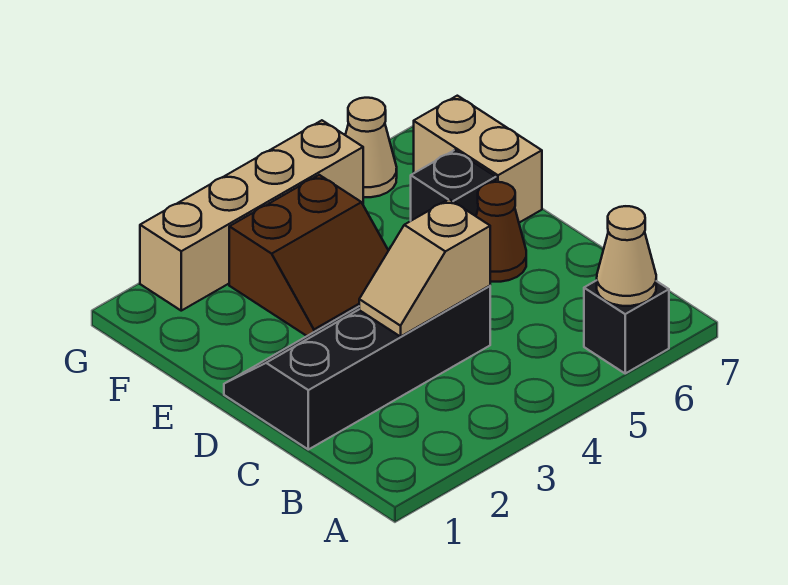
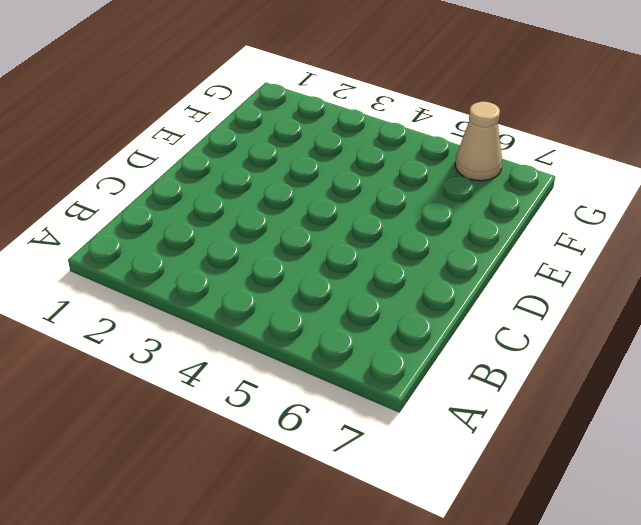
none -> black 1x1 brick [584,280,669,373]
none -> black 2x4 slope [224,286,490,450]

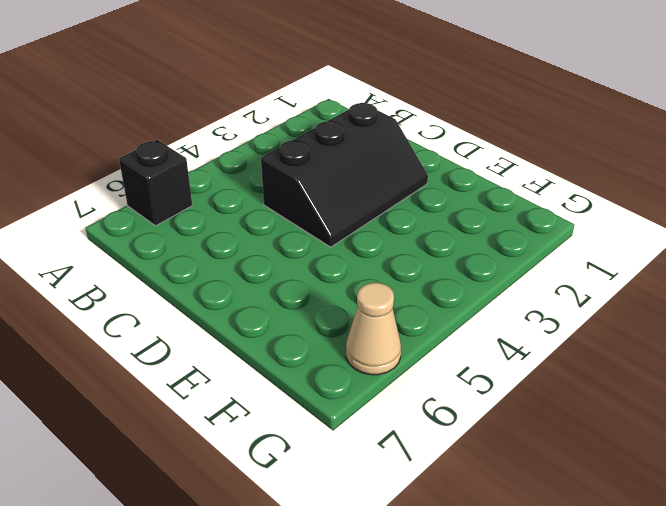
black 2x3 slope [261,103,428,247] -> black 2x4 slope [224,286,490,450]
none -> brown 1x1 cone [476,182,526,282]
none -> brown 2x2 slope [229,175,388,336]

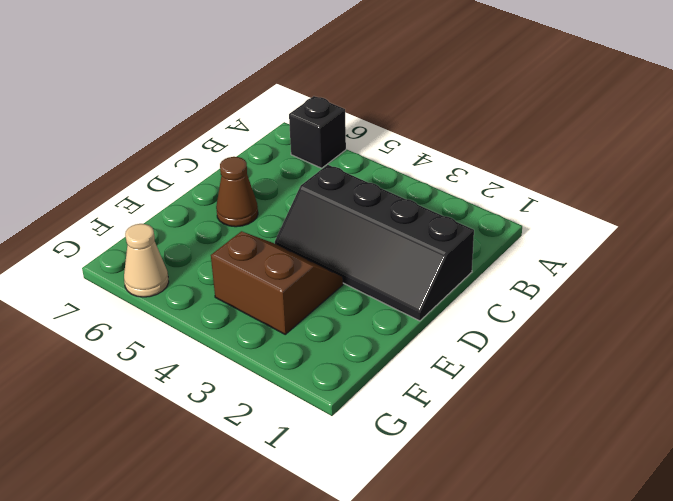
none -> black 1x1 brick [411,150,496,221]
none -> tan 1x2 brick [414,96,542,223]

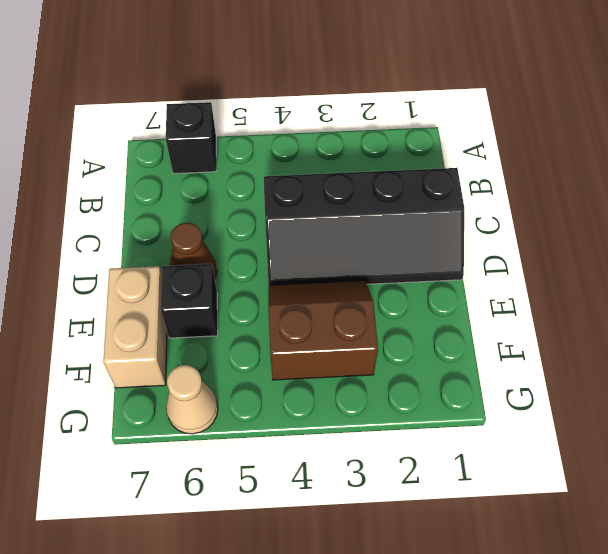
none -> tan 1x4 brick [140,120,363,311]
none -> tan 1x1 cone [597,206,656,306]

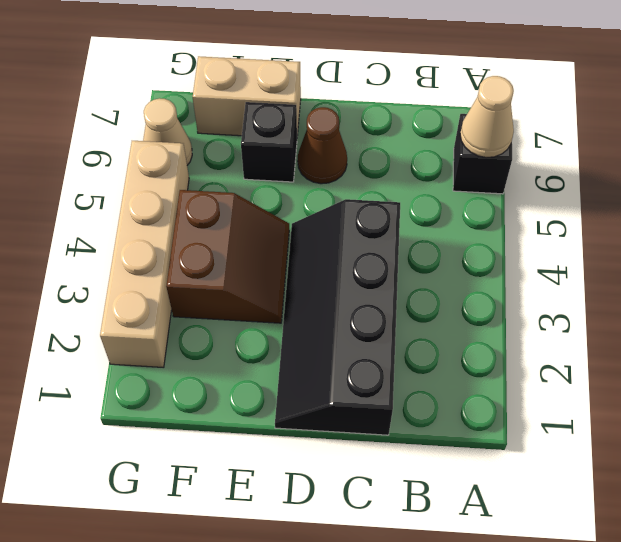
none -> tan 1x2 slope [359,199,490,337]

